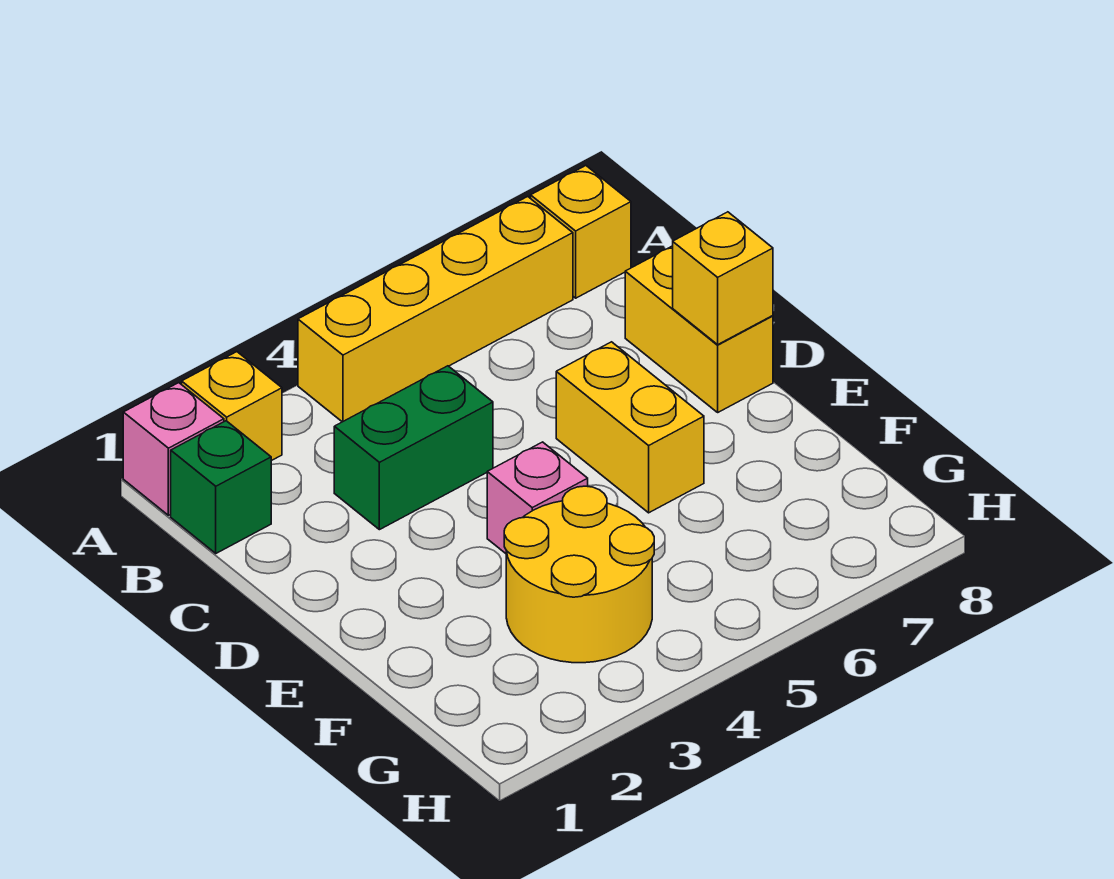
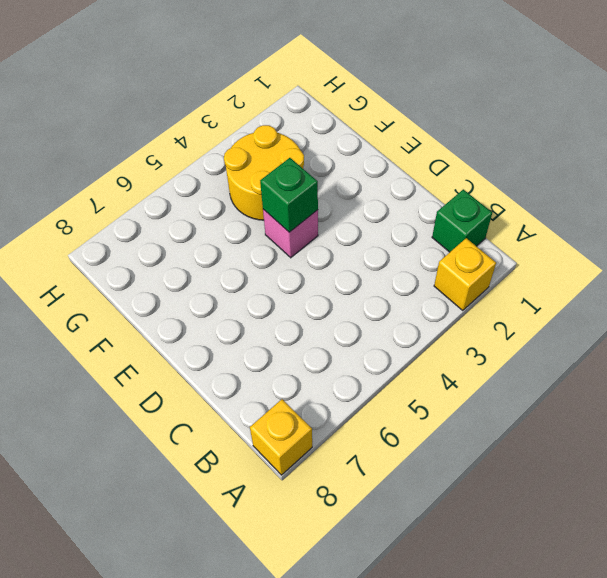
green 1x1 brick [260,158,318,232] -> none
none -> pink 1x1 brick [123,383,224,515]
none -> yellow 1x4 brick [298,197,573,422]

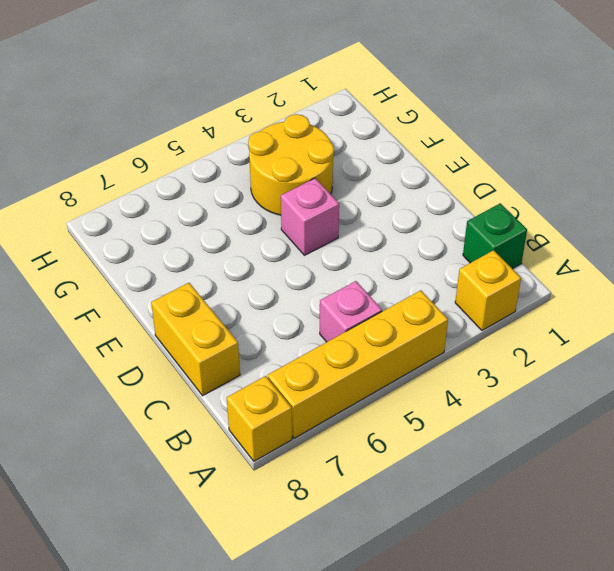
pink 1x1 brick [320,281,382,342] -> pink 1x1 brick moved to [123,383,224,515]
none -> green 1x2 brick [334,366,493,530]
none -> yellow 1x2 brick [556,342,704,513]

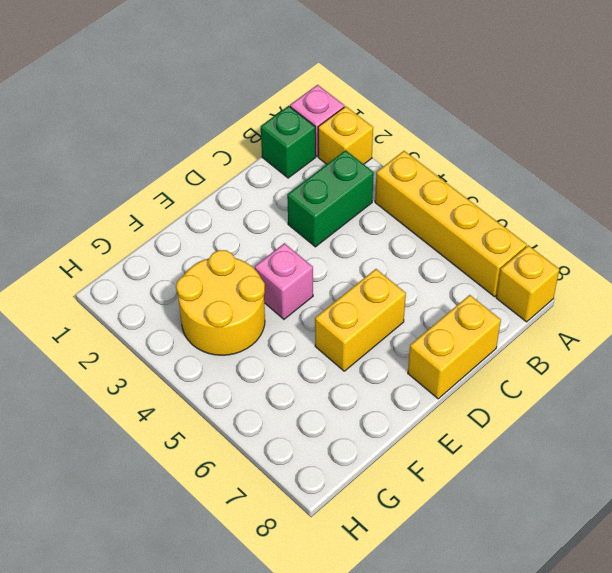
green 1x2 brick [287,150,374,247] -> green 1x2 brick turned to [334,366,493,530]
none -> yellow 1x1 brick [673,212,773,345]

